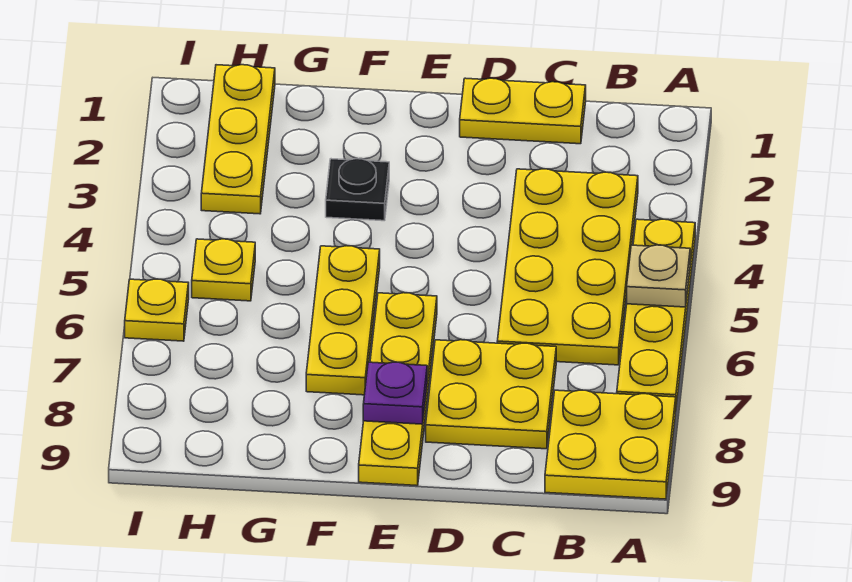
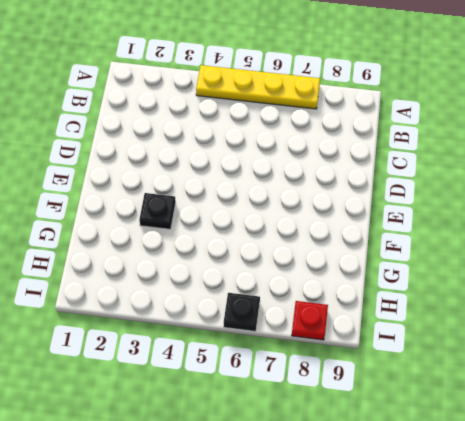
black 1x1 plate [224,293,260,331] -> yellow 1x1 plate [125,279,189,341]
red 1x1 plate [292,301,328,340] -> none
none -> yellow 2x2 plate [545,390,676,499]
none -> yellow 2x4 plate [497,169,638,365]
none -> yellow 1x2 plate [460,78,586,144]

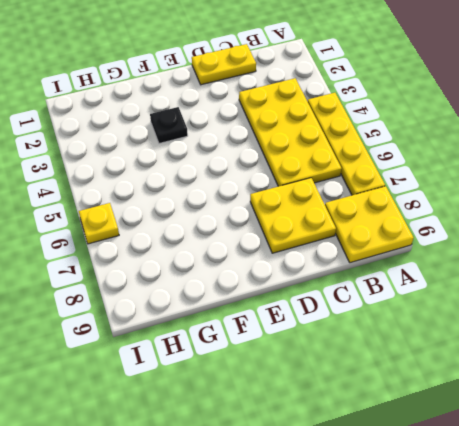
none -> yellow 1x4 plate [359,293,437,486]
none -> yellow 1x3 plate [306,246,380,395]
none -> yellow 1x3 plate [201,65,275,214]

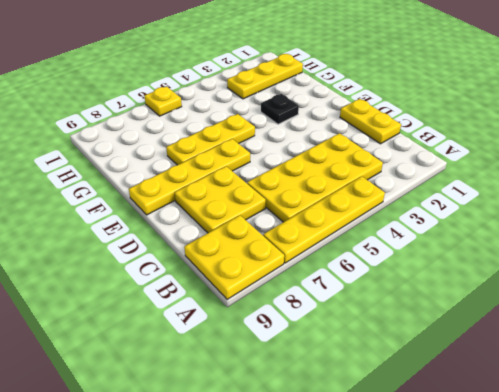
none -> yellow 1x1 plate [192,239,255,301]
none -> tan 1x1 plate [627,245,690,307]
none -> purple 1x1 plate [363,362,427,424]

